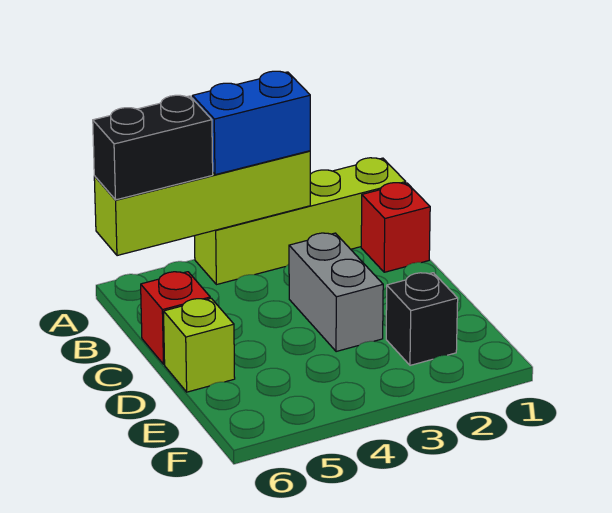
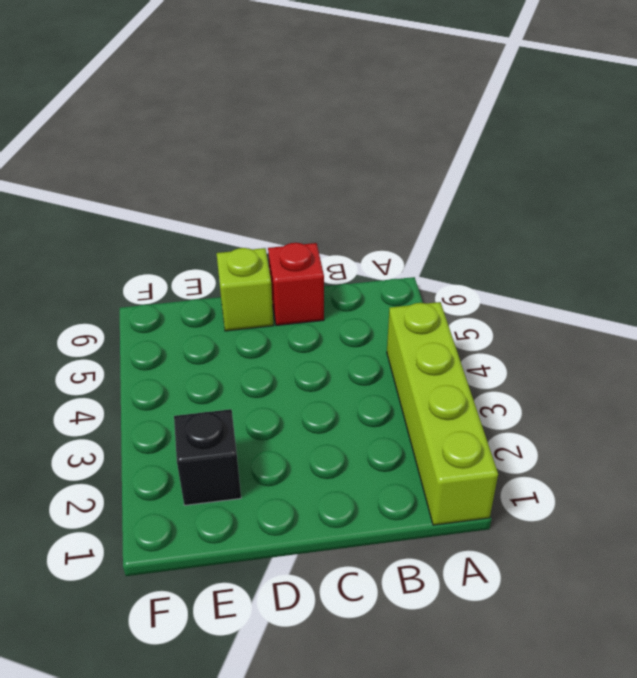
none -> red 1x1 brick [361,183,430,272]
none -> grey 1x2 brick [289,233,383,352]

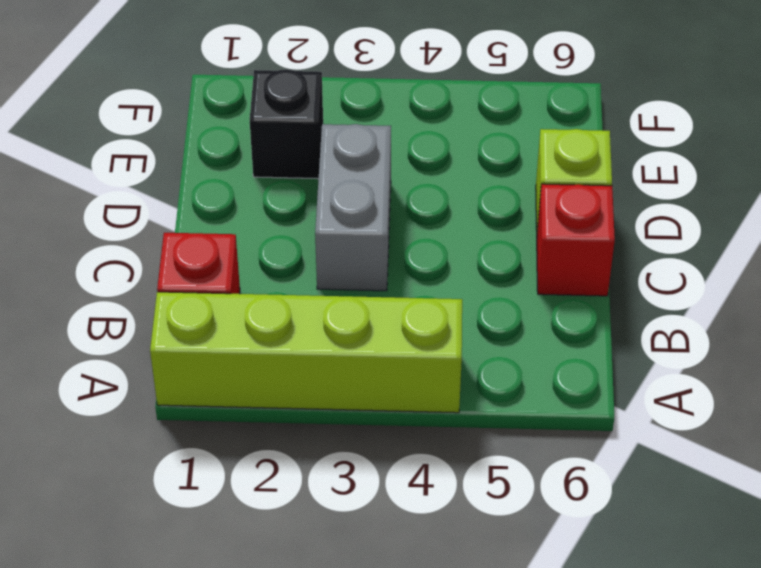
none -> lime 1x4 brick [94,151,310,256]
none -> blue 1x2 brick [192,71,310,175]

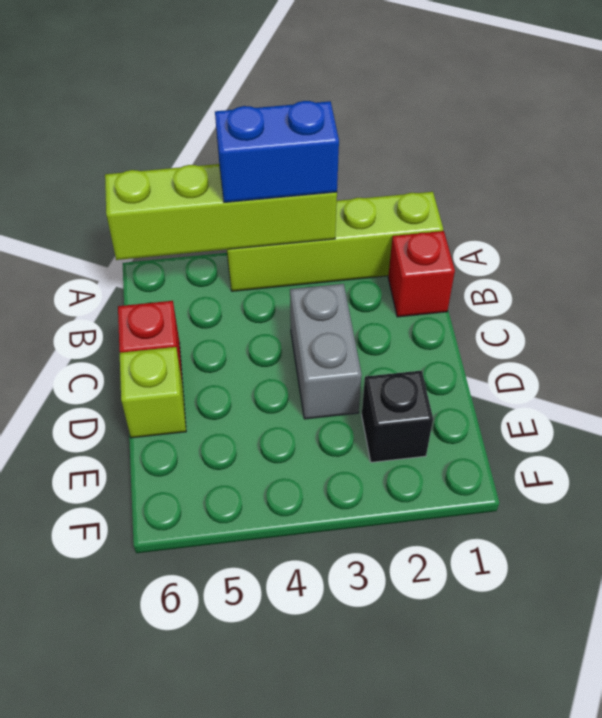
none -> black 1x2 brick [93,95,213,200]

